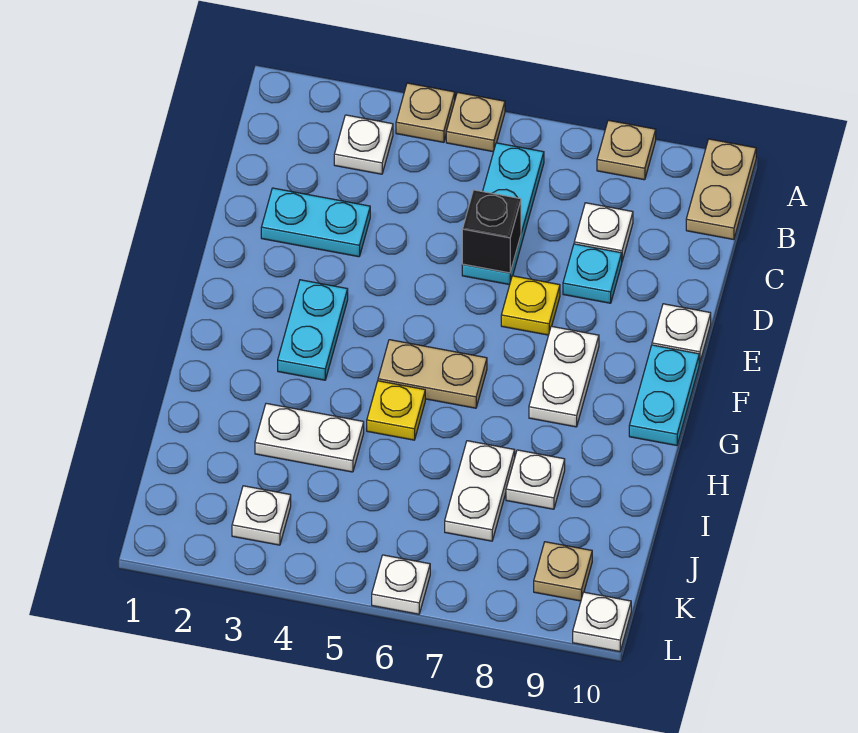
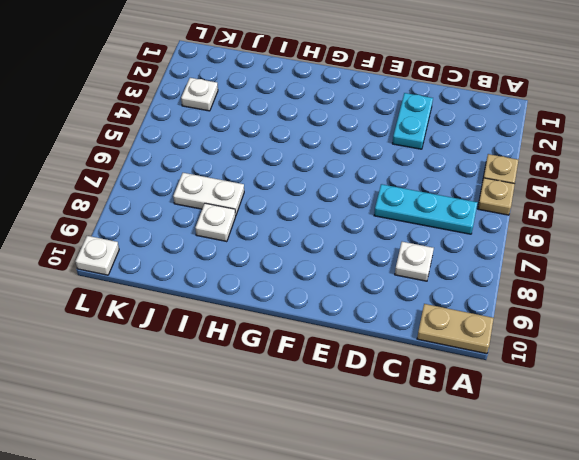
none -> tan 1x1 plate [597,120,656,180]
none -> white 1x1 plate [334,115,393,174]
none -> cyan 1x1 plate [563,244,622,303]

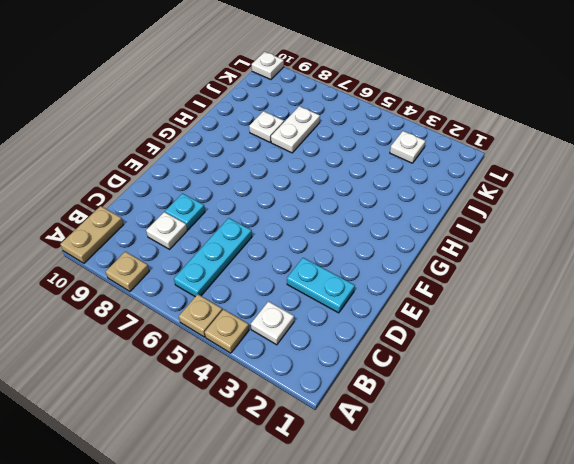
none -> yellow 1x1 plate [501,276,560,335]
none -> white 1x1 plate [652,304,711,363]
none -> cyan 1x2 plate [278,280,348,380]

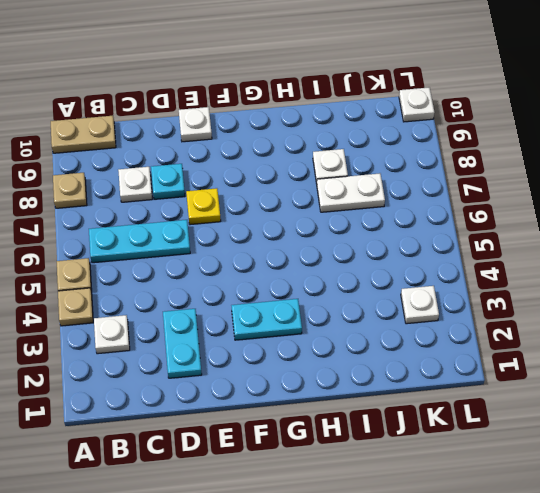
none -> white 1x2 plate [529,326,599,427]
none -> cyan 1x2 plate [629,345,699,446]
none -> tan 1x2 plate [378,340,487,408]

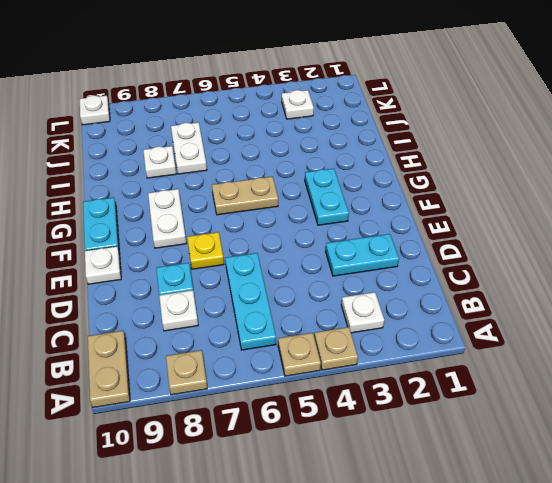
none -> yellow 1x1 plate [367,381,425,440]
none -> white 1x2 plate [255,403,364,472]
none -> tan 1x1 plate [534,542,592,601]

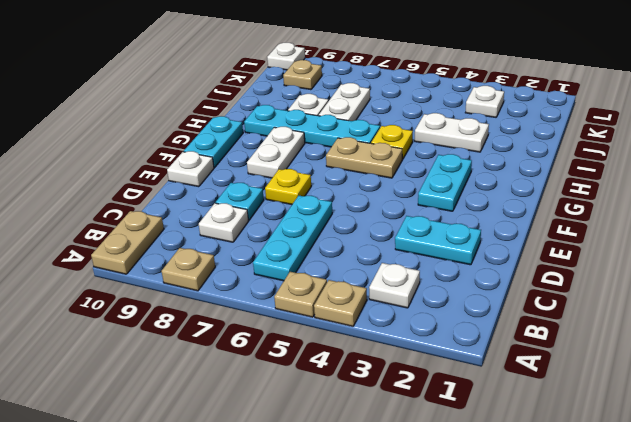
cyan 1x4 plate [244,105,380,147] -> none
none -> white 1x1 plate [372,555,430,614]
none -> black 1x1 brick [462,190,521,273]

